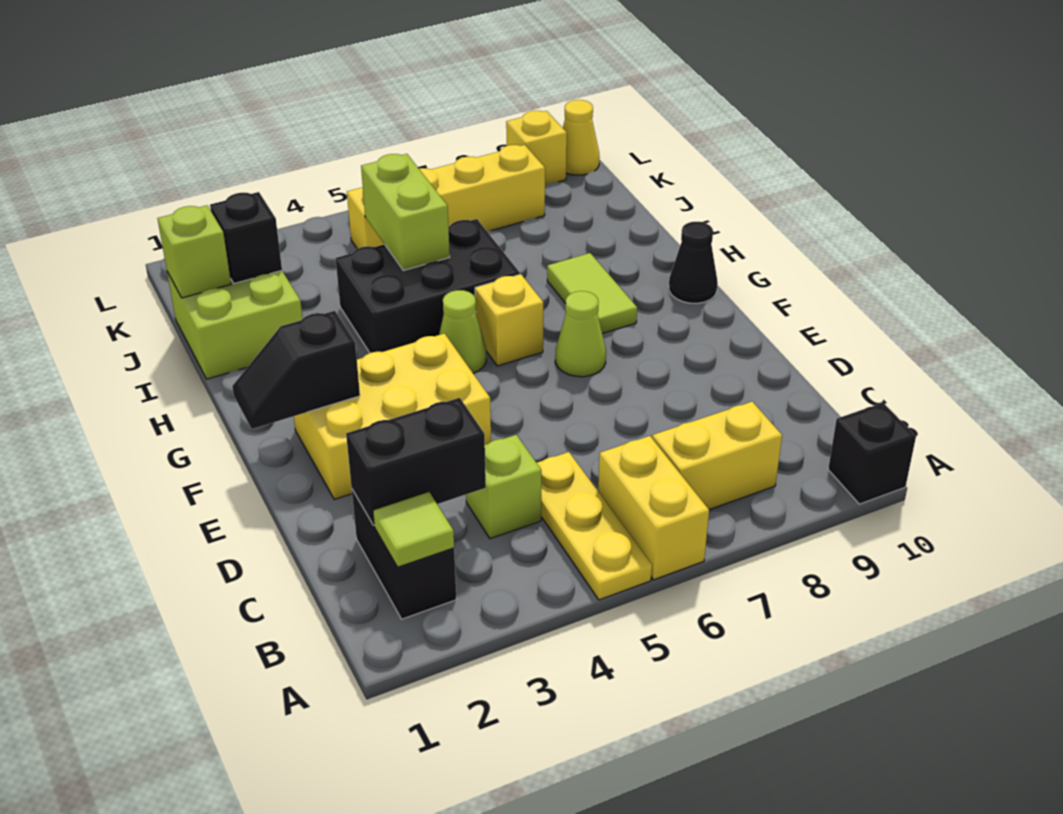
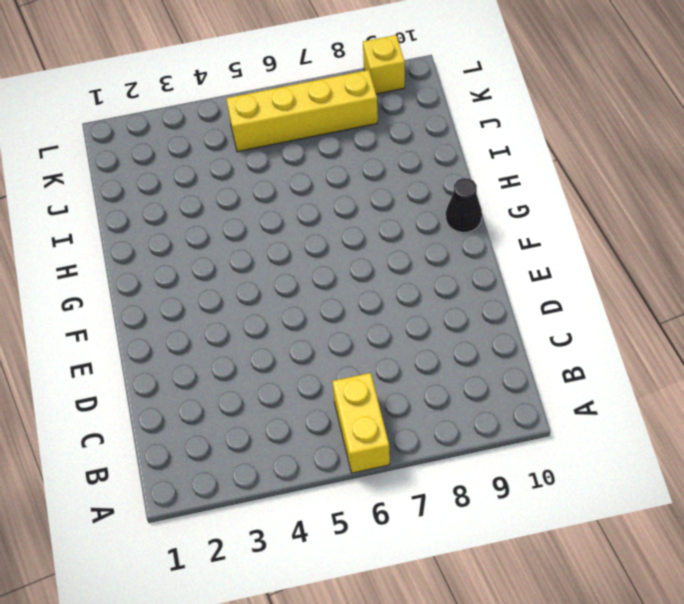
none -> yellow 1x3 plate [537,452,652,600]
none -> black 1x1 brick [828,403,916,504]
none -> black 1x2 brick [352,490,457,619]

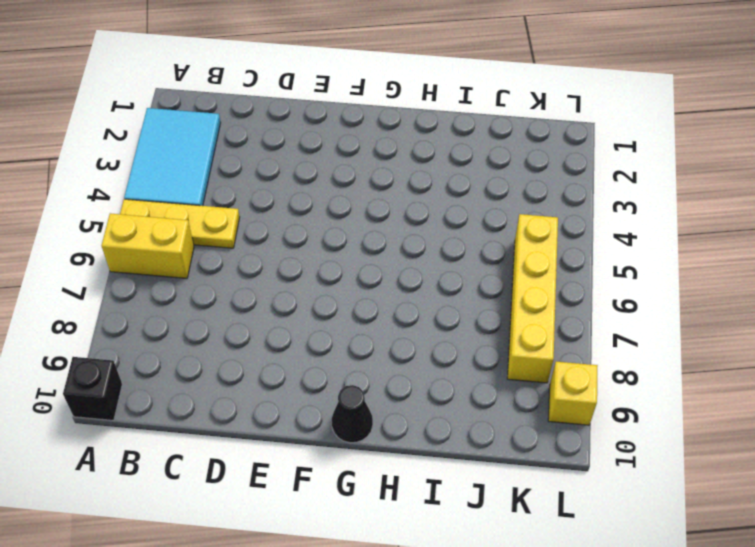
cyan 2x3 tile [124,108,221,206] -> black 1x2 brick [352,490,457,619]
none -> yellow 1x2 brick [652,402,782,510]
none -> lime 1x1 brick [466,435,541,539]
none -> yellow 2x3 brick [294,334,491,499]

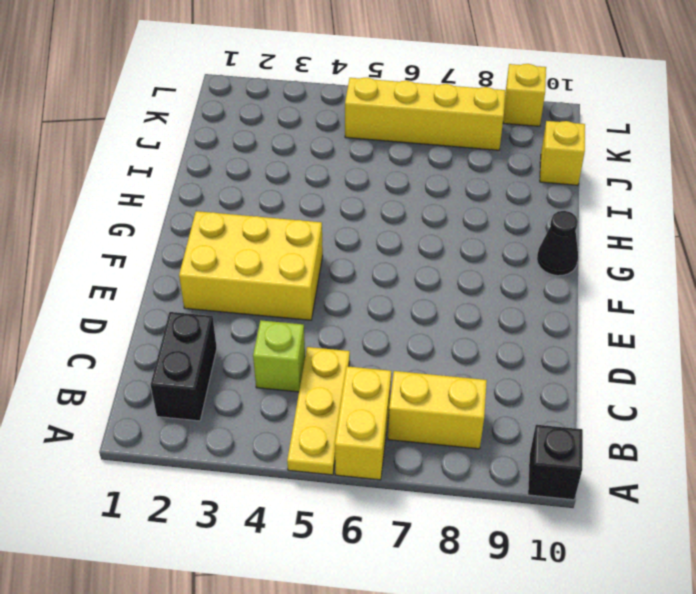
yellow 1x1 brick [540,121,585,185] -> yellow 1x1 brick moved to [475,274,543,366]
none -> lime 1x1 cone [555,291,606,377]
none -> lime 1x1 cone [439,290,486,373]
none -> lime 1x2 tile [547,253,637,334]

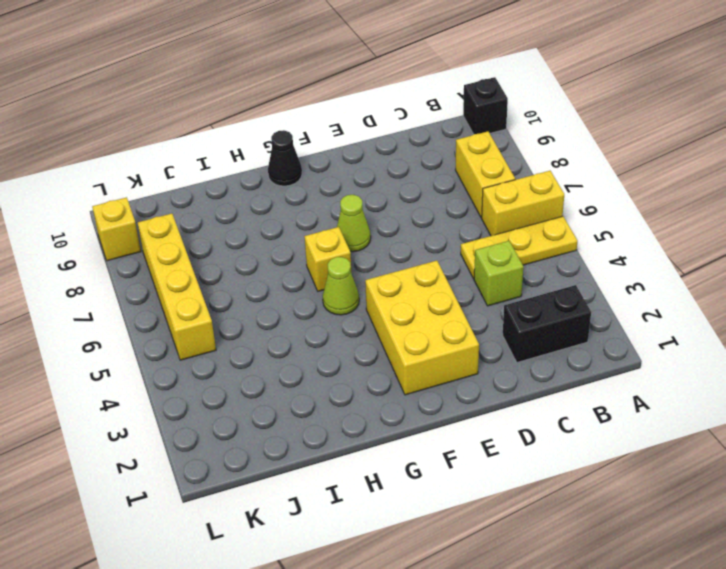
none -> lime 1x2 tile [547,253,637,334]
none -> black 2x3 brick [336,219,520,353]
none -> lime 2x2 brick [167,271,303,379]

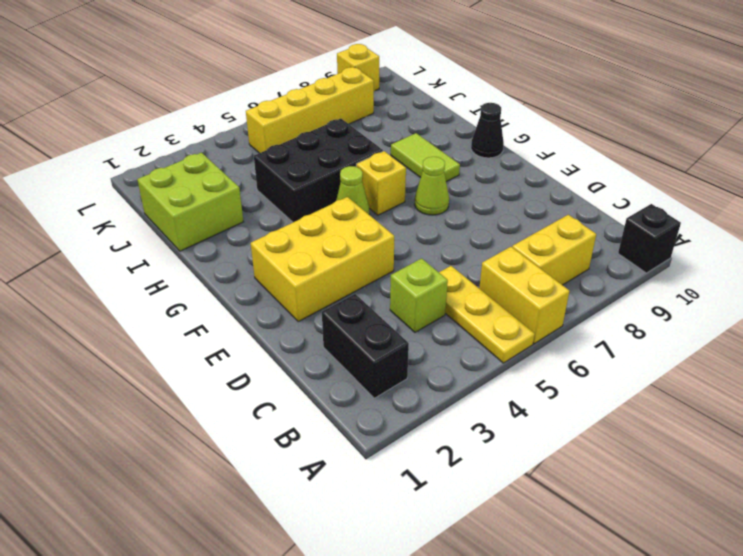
none -> yellow 1x1 cone [563,100,600,175]
none -> lime 1x1 tile [373,492,454,567]
none -> black 1x2 brick [346,398,486,525]

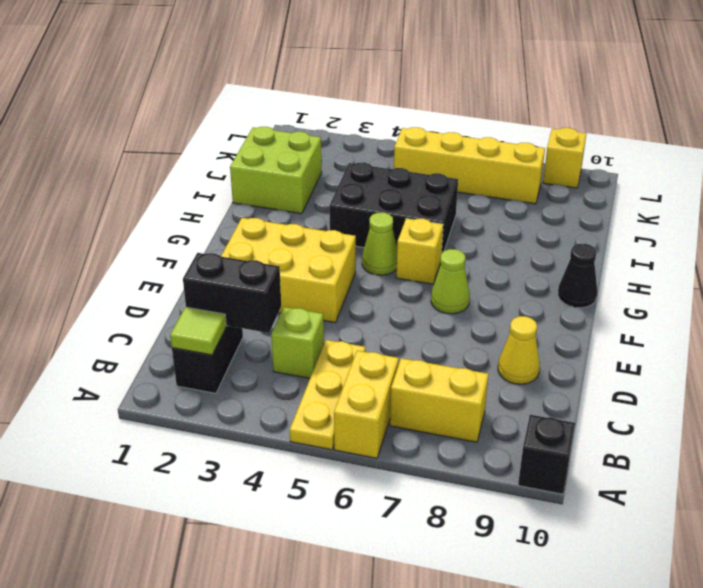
yellow 1x1 cone [498,316,540,384] -> yellow 1x1 cone moved to [563,100,600,175]
none -> lime 1x2 tile [547,253,637,334]
none -> black 1x2 slope [232,311,360,429]
none -> lime 1x2 brick [361,154,450,270]

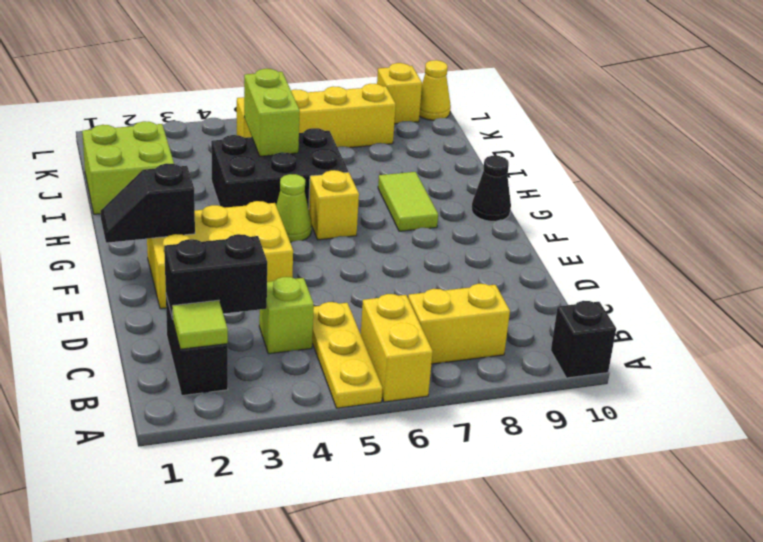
none -> lime 1x1 cone [555,291,606,377]
none -> lime 1x1 brick [157,205,231,298]
none -> black 1x1 brick [210,192,282,284]

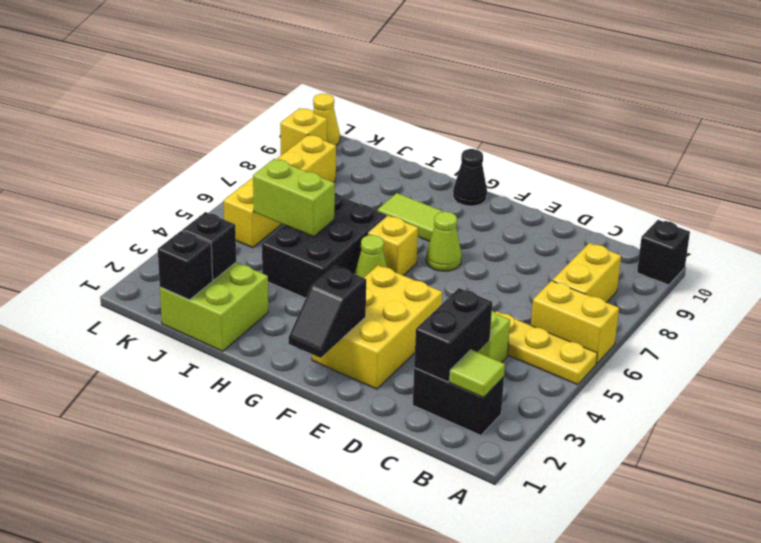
black 1x1 brick [158,231,213,300] -> lime 1x1 brick [157,205,231,298]

